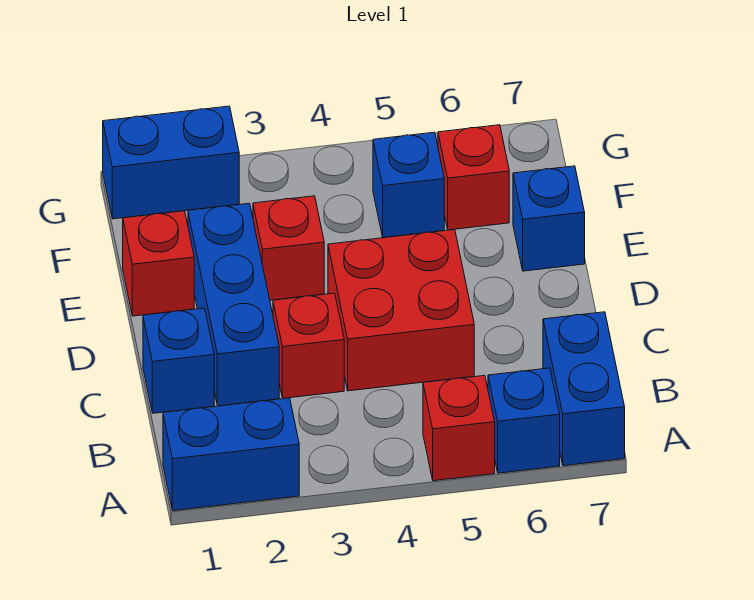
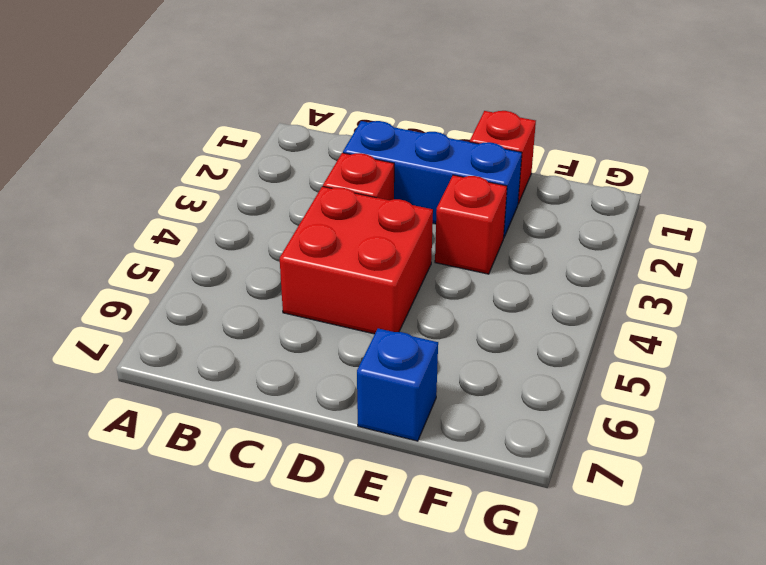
none -> blue 1x2 brick [163,398,299,511]
none -> red 1x1 brick [423,376,495,481]
none -> blue 1x1 brick [488,368,560,473]

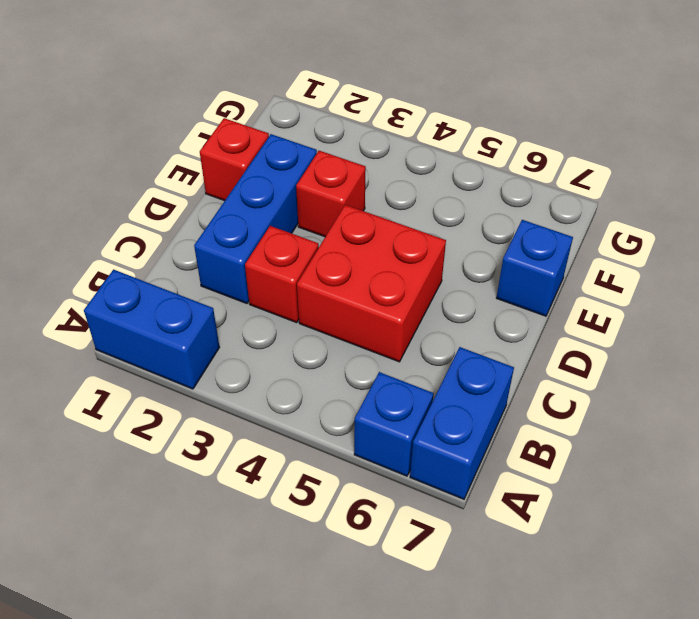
none -> red 1x1 brick [423,376,495,481]
none -> blue 1x1 brick [143,308,214,413]
none -> blue 1x1 brick [373,132,444,238]

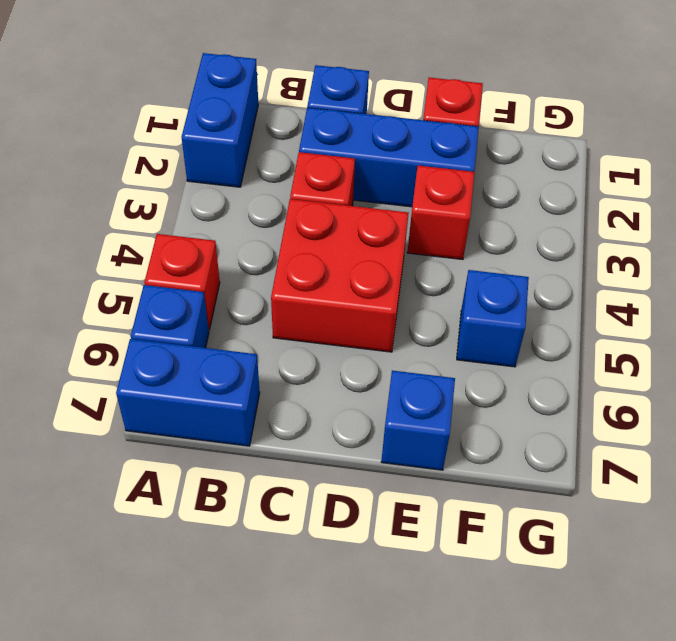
none -> red 1x1 brick [438,125,509,230]
none -> blue 1x2 brick [103,106,239,219]

